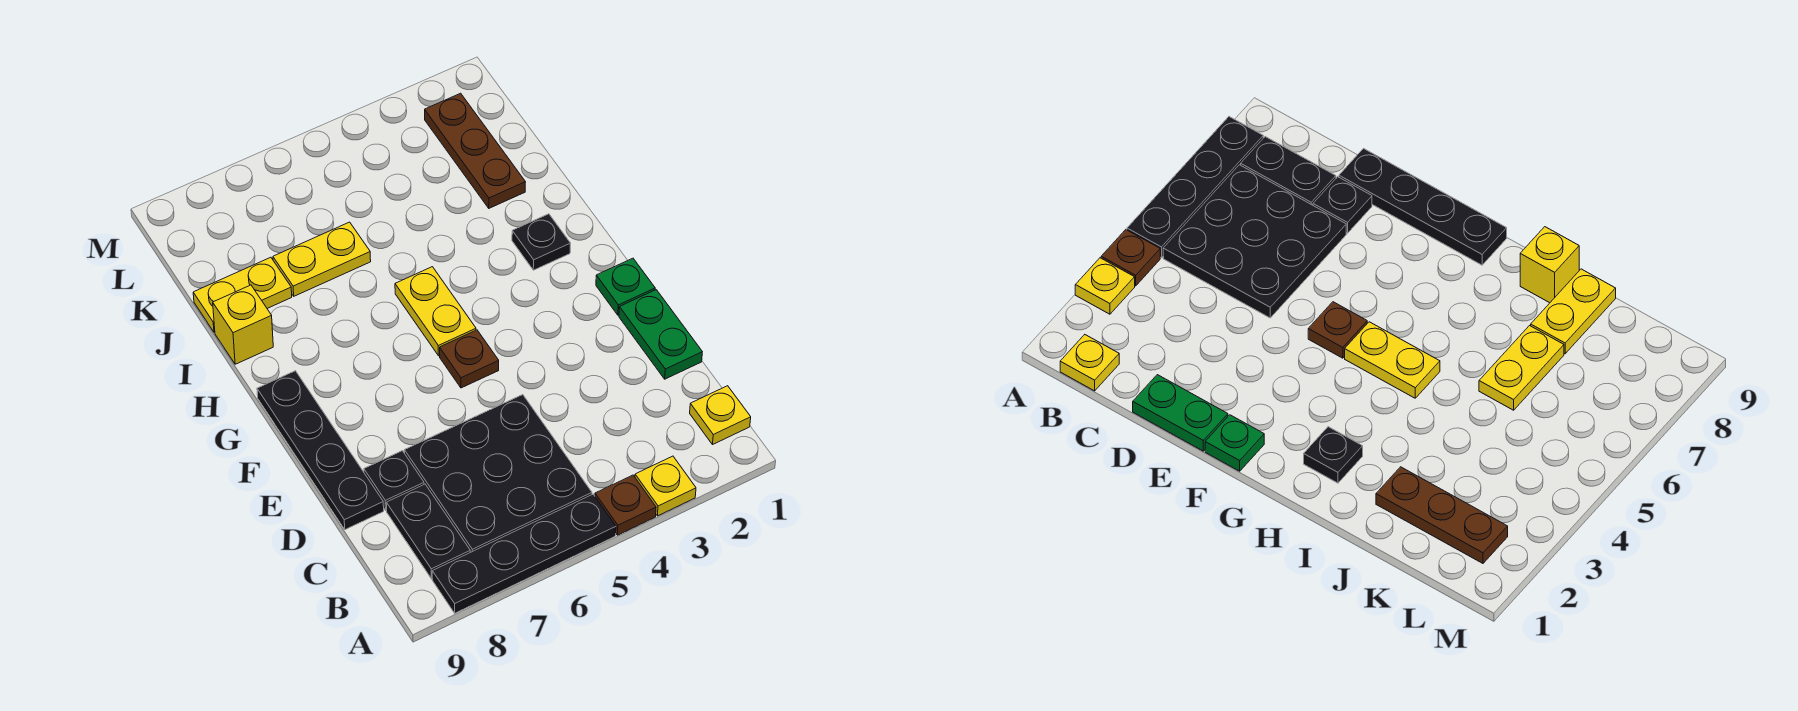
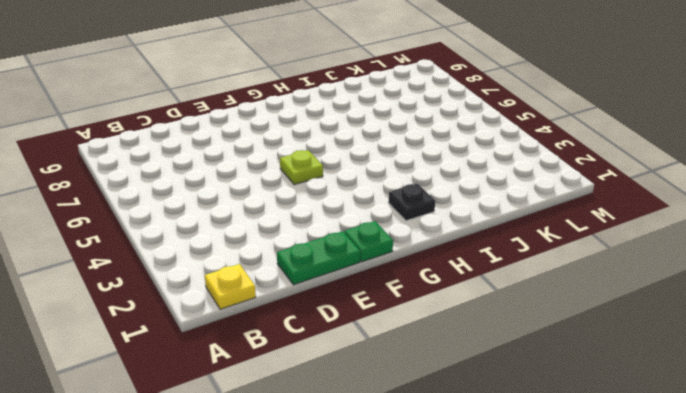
lime 1x1 plate [280,150,323,185] -> brown 1x1 plate [440,330,499,388]
none -> yellow 1x1 plate [635,456,696,516]
none -> brown 1x1 plate [595,475,656,535]
none -> black 1x4 plate [432,494,616,613]

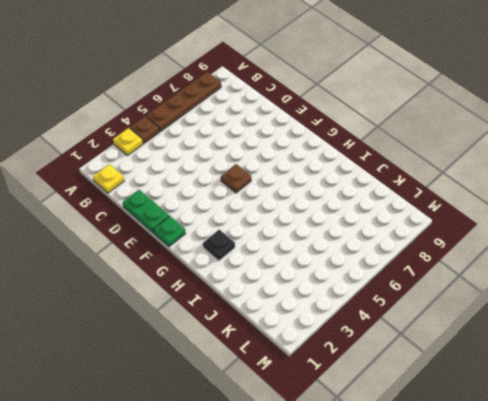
brown 1x4 plate [146,72,221,132] -> black 1x4 plate [432,494,616,613]
none -> black 3x3 plate [404,395,592,552]
none -> black 1x2 plate [386,484,470,579]
none -> black 1x1 plate [364,451,424,510]

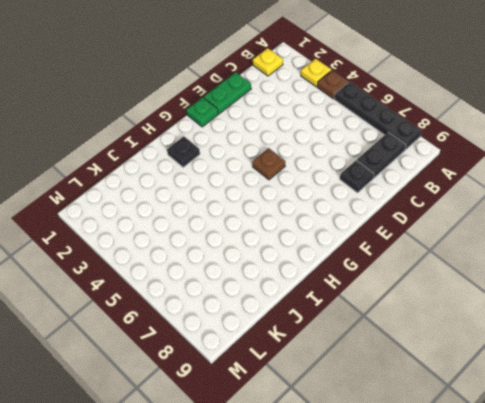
none -> black 3x3 plate [404,395,592,552]
none -> black 1x4 plate [257,371,384,529]
none -> yellow 1x2 plate [395,267,476,356]

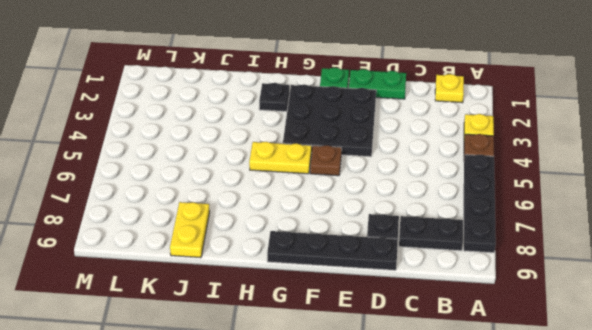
black 3x3 plate [283,84,376,157] -> black 3x3 plate moved to [404,395,592,552]
none -> yellow 1x1 brick [213,285,273,364]
none -> brown 1x3 plate [425,93,525,208]
none -> yellow 1x2 plate [273,222,371,296]

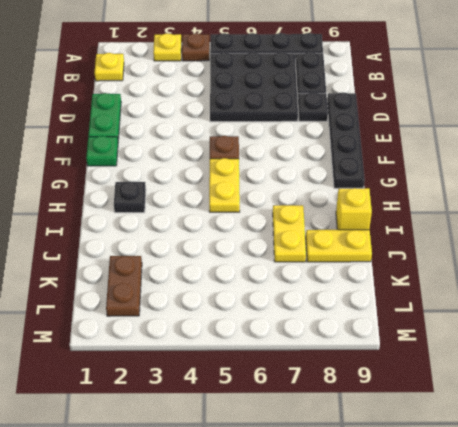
yellow 1x2 plate [273,205,306,262] -> yellow 1x2 plate turned to [273,222,371,296]
brown 1x2 plate [106,256,142,316] -> brown 1x3 plate [425,93,525,208]

